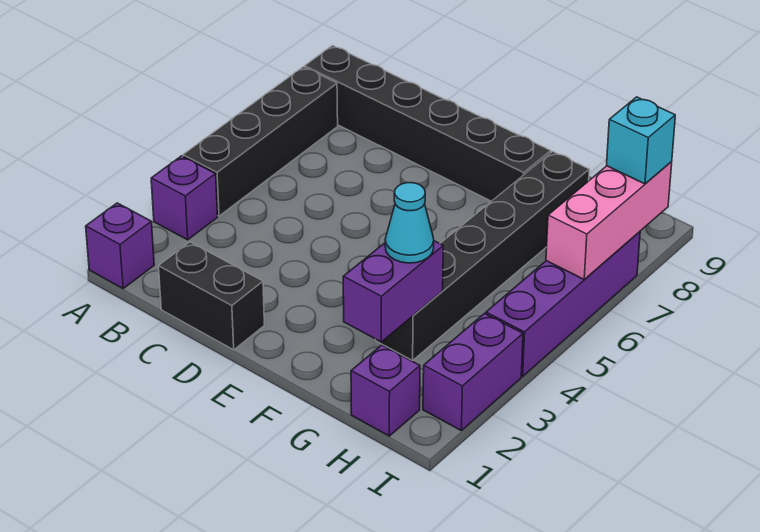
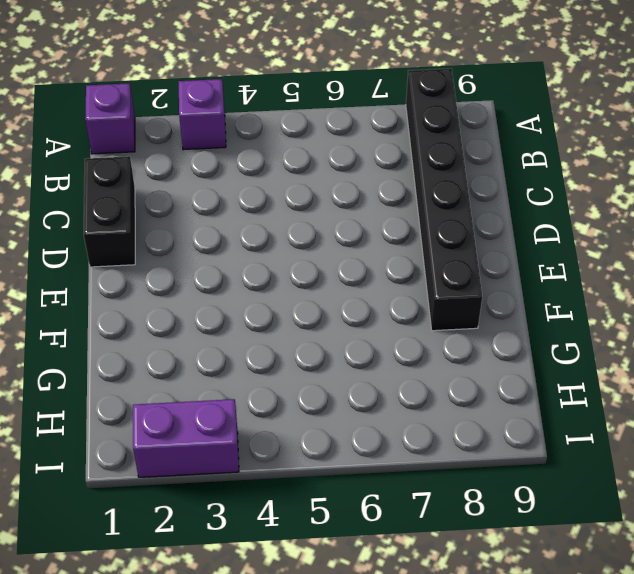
none -> black 1x4 brick [183,67,338,216]
none -> black 1x6 brick [376,152,589,360]
none -> purple 1x1 brick [351,345,420,436]

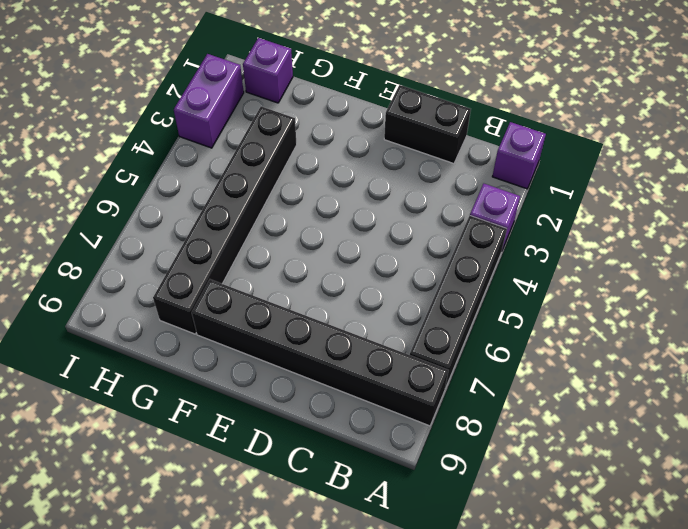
none -> purple 1x4 brick [486,232,640,376]
none -> purple 1x2 brick [343,241,443,342]
none -> pink 1x3 brick [546,161,672,280]

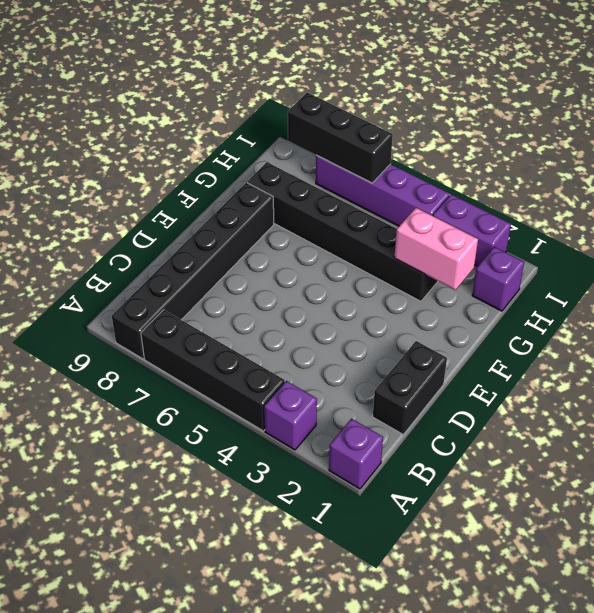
pink 1x2 brick [394,208,478,290] -> purple 1x2 brick [343,241,443,342]
black 1x3 brick [288,93,393,183] -> pink 1x3 brick [546,161,672,280]
none -> cyan 1x1 cone [385,183,434,263]
none -> cyan 1x1 brick [607,97,675,184]

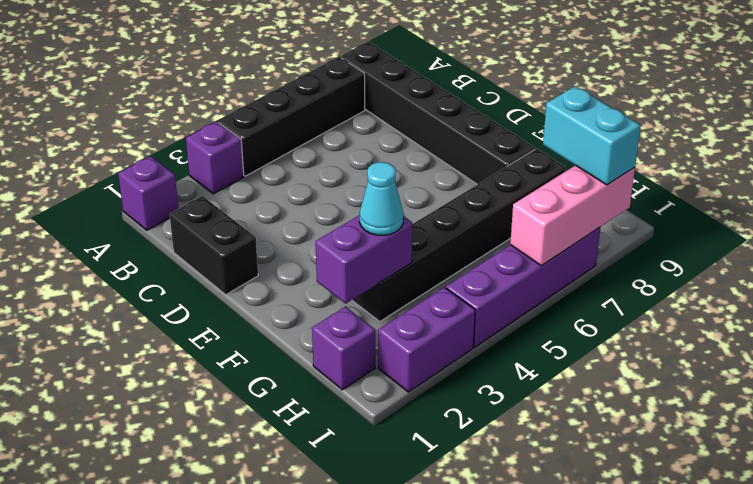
cyan 1x2 brick [543,86,641,185] -> cyan 1x1 brick [607,97,675,184]

